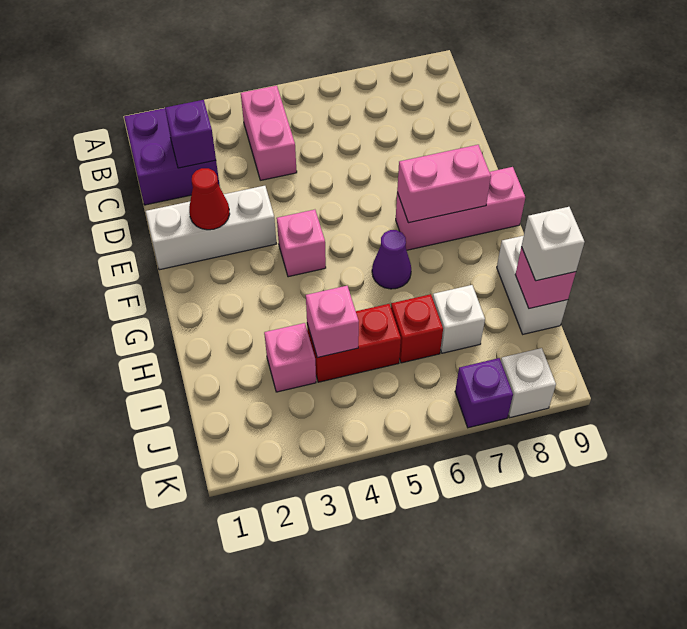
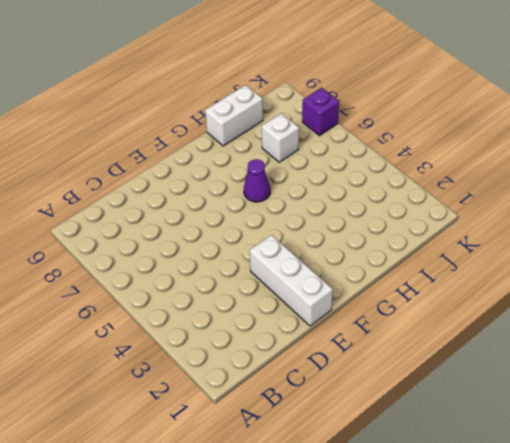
none -> purple 2x2 brick [124,108,220,205]
none -> pink 1x2 brick [241,86,297,180]
none -> pink 1x1 brick [277,210,326,277]

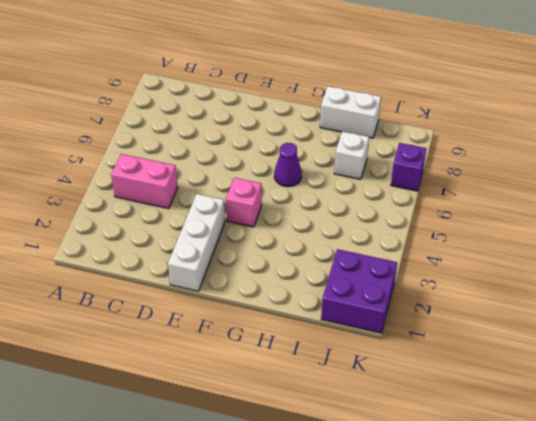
purple 2x2 brick [321,249,397,333] -> purple 2x2 brick moved to [124,108,220,205]
none -> pink 1x3 brick [396,167,525,250]
none -> pink 1x1 brick [264,323,316,392]
none -> red 1x2 brick [307,304,401,382]

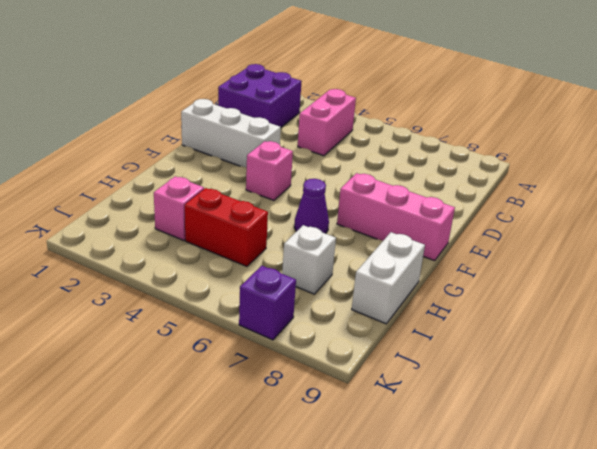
none -> red 1x1 brick [391,294,443,363]
none -> white 1x1 brick [501,348,556,418]
none -> purple 1x1 brick [165,100,216,168]

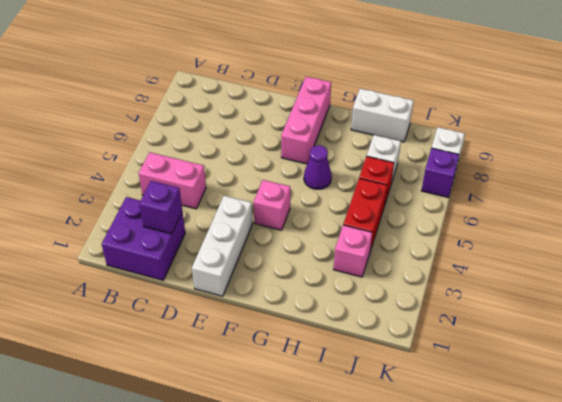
none -> red 1x1 cone [189,168,230,230]
none -> pink 1x2 brick [397,145,491,223]
none -> pink 1x1 brick [306,286,359,358]

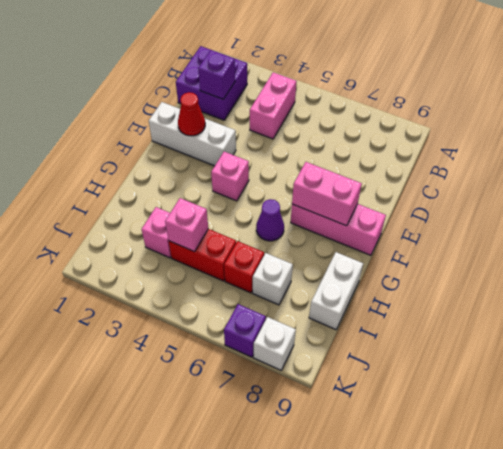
none -> pink 1x1 brick [515,247,576,309]
none -> white 1x1 brick [522,207,584,281]

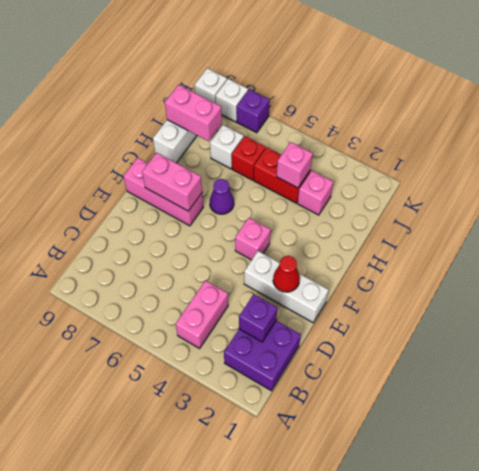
pink 1x2 brick [165,85,222,141] -> pink 1x1 brick [515,247,576,309]
white 1x1 brick [195,68,227,103] -> white 1x1 brick moved to [522,207,584,281]

